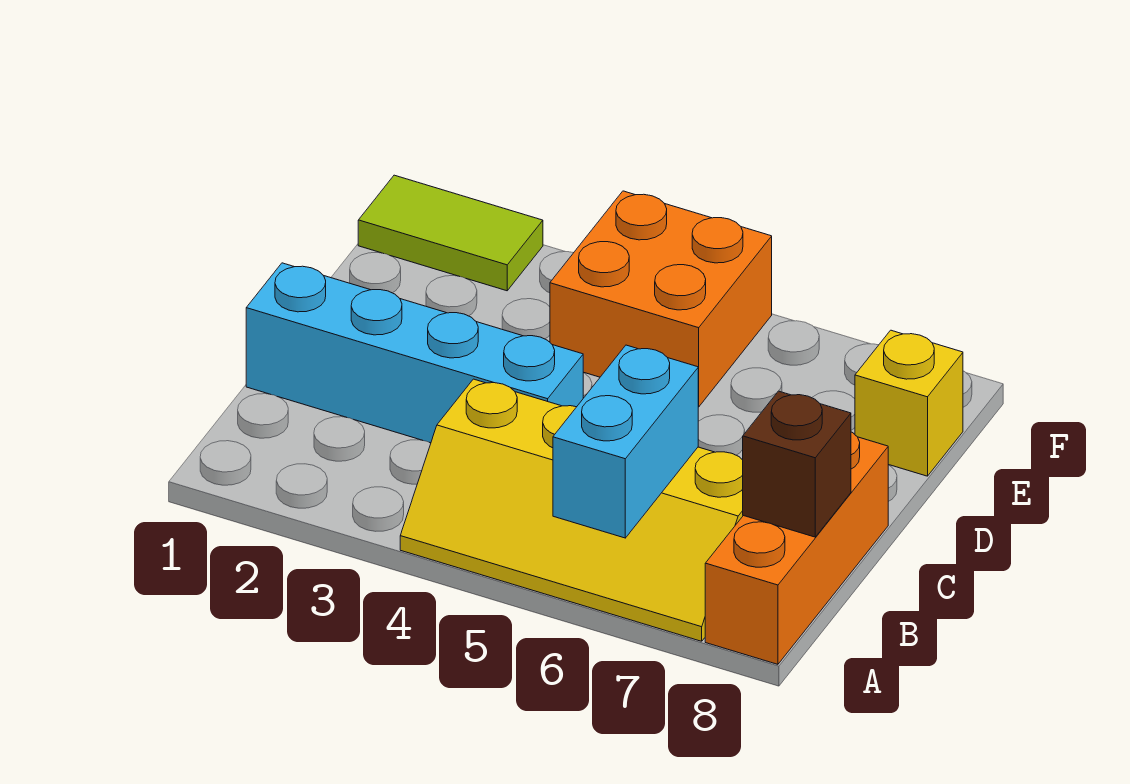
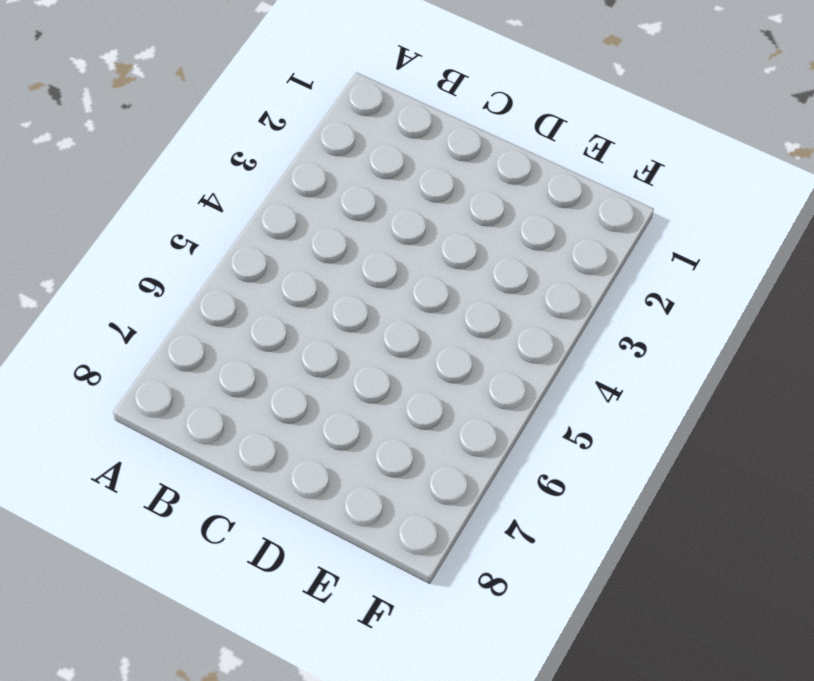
none -> yellow 2x4 slope [400,379,743,641]
none -> orange 1x3 brick [705,432,888,664]

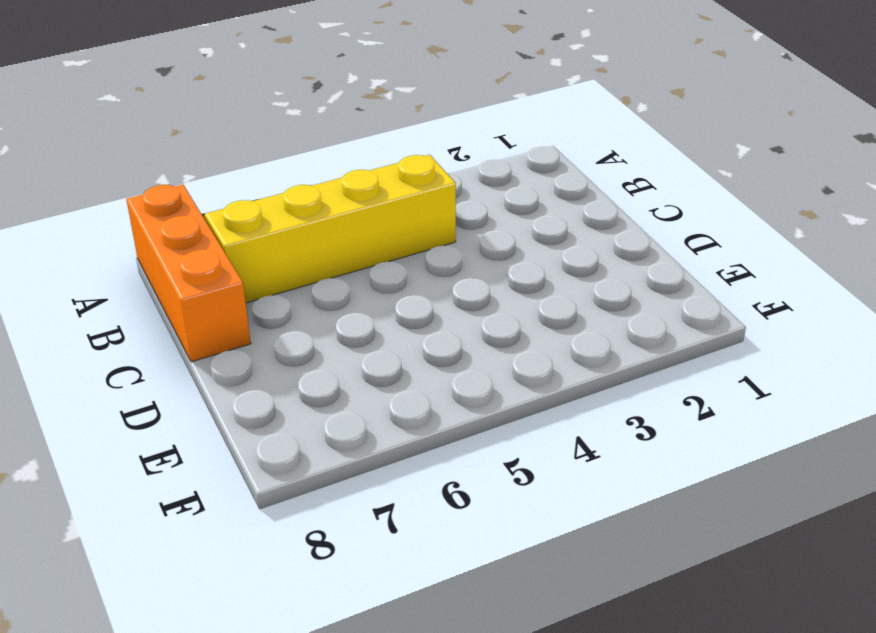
none -> cyan 1x4 brick [246,263,583,443]
none -> orange 2x2 brick [550,191,772,407]

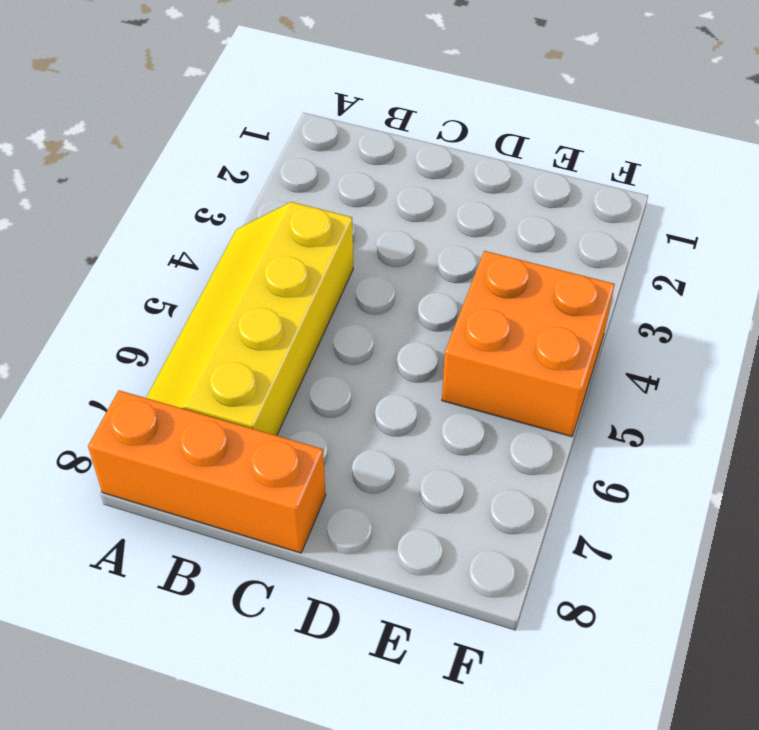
none -> cyan 1x4 brick [246,263,583,443]
none -> yellow 1x1 brick [855,330,963,476]

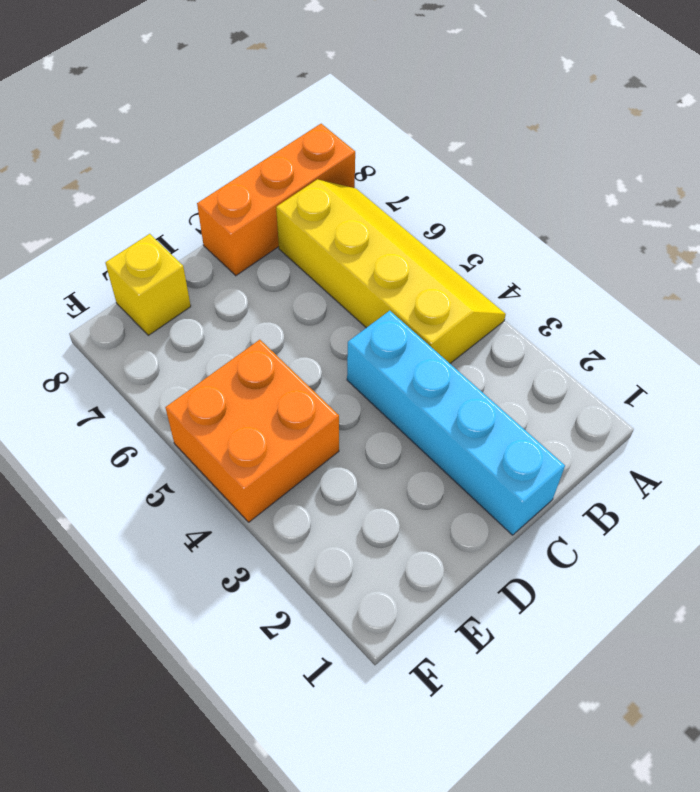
none -> lime 1x2 tile [358,175,543,291]
none -> cyan 1x2 brick [553,345,698,538]

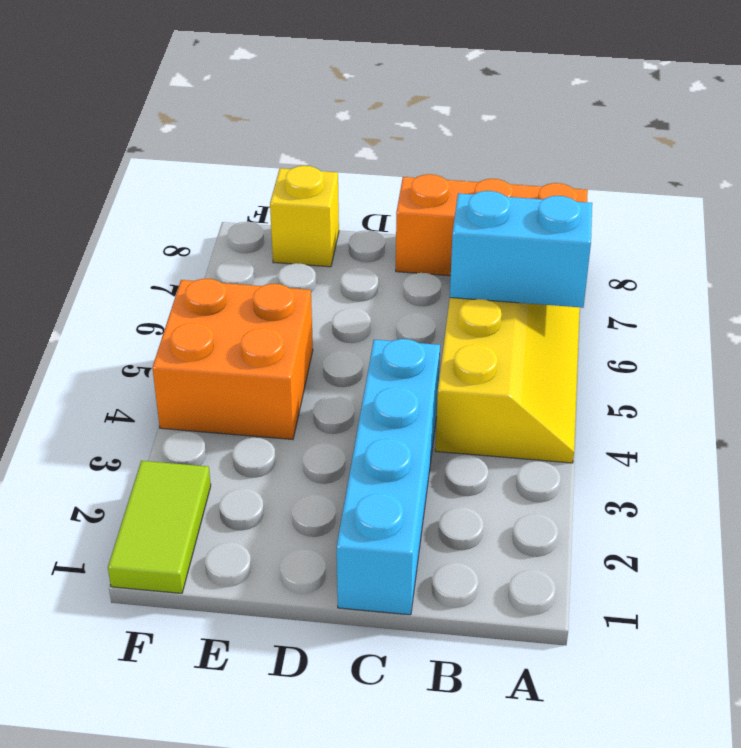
none -> brown 1x1 brick [743,391,851,537]

